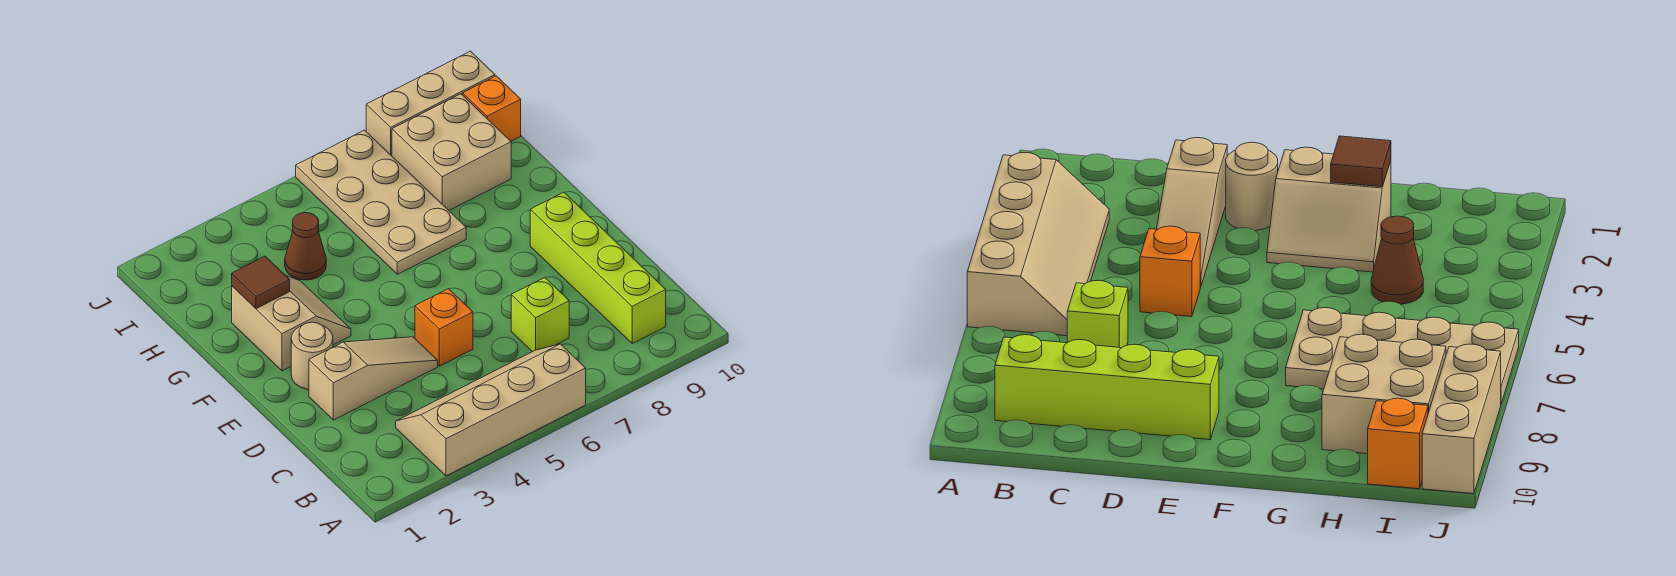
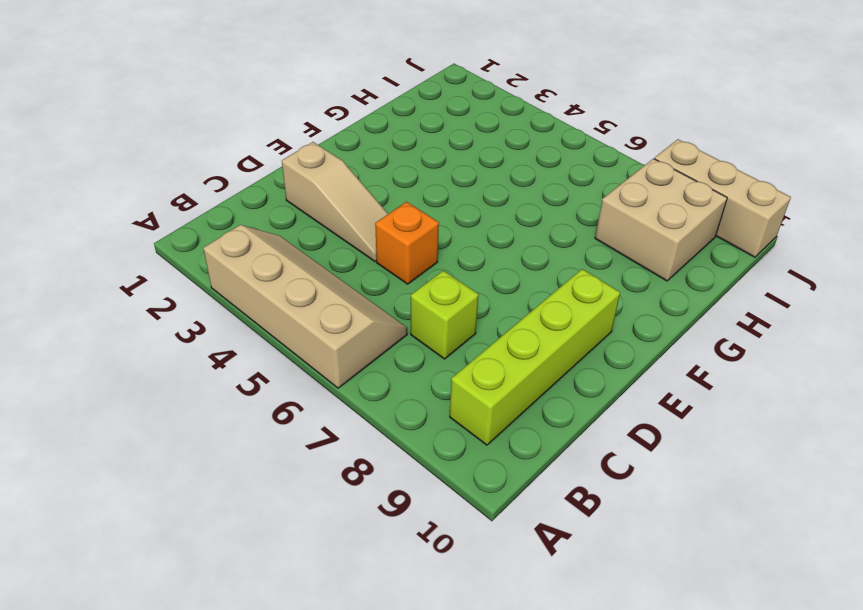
none -> tan 1x1 round brick [291,322,333,389]
none -> tan 2x2 slope [232,276,351,371]
none -> tan 2x4 plate [296,130,466,274]

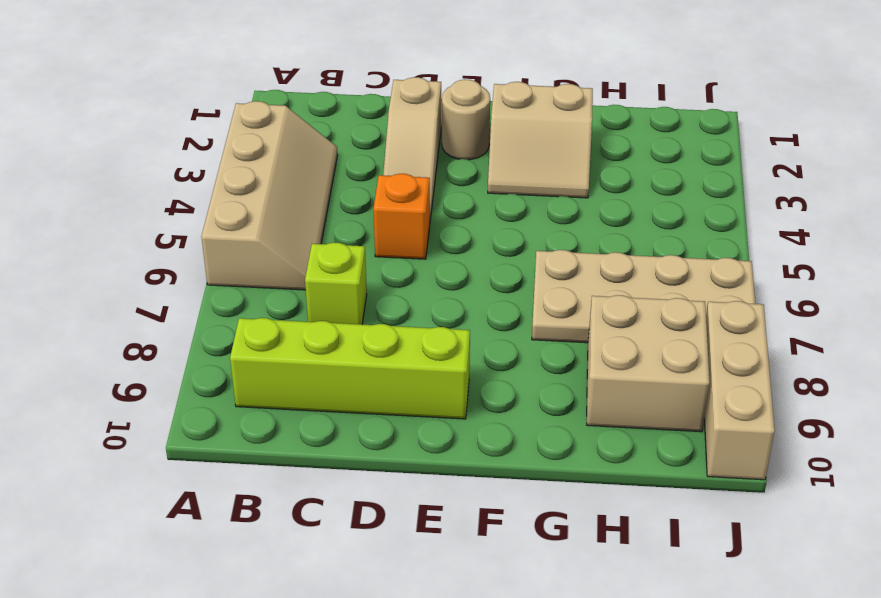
none -> brown 1x1 cone [285,213,326,280]
none -> orange 1x1 brick [463,76,521,141]
none -> brown 1x1 tile [232,256,290,309]

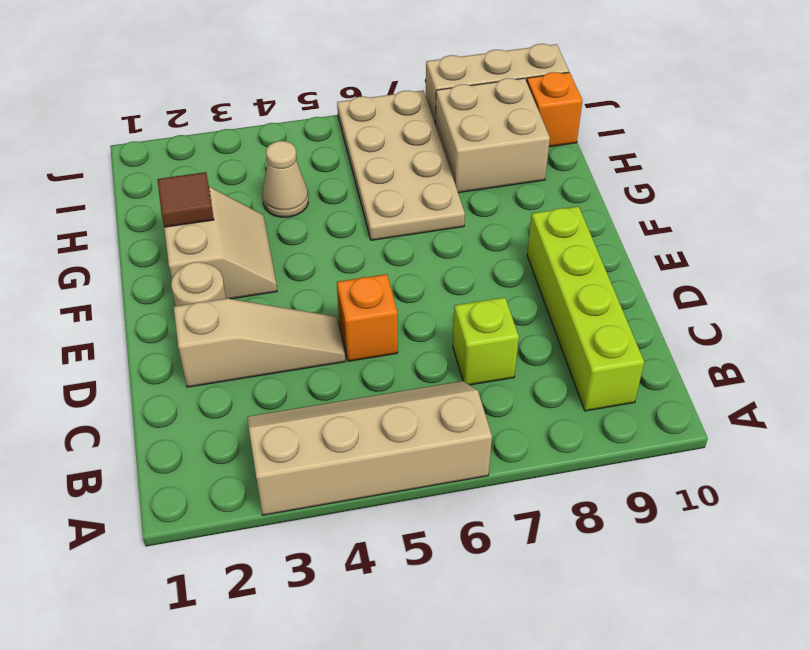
tan 1x1 cone [262,141,308,217] -> brown 1x1 cone [285,213,326,280]

